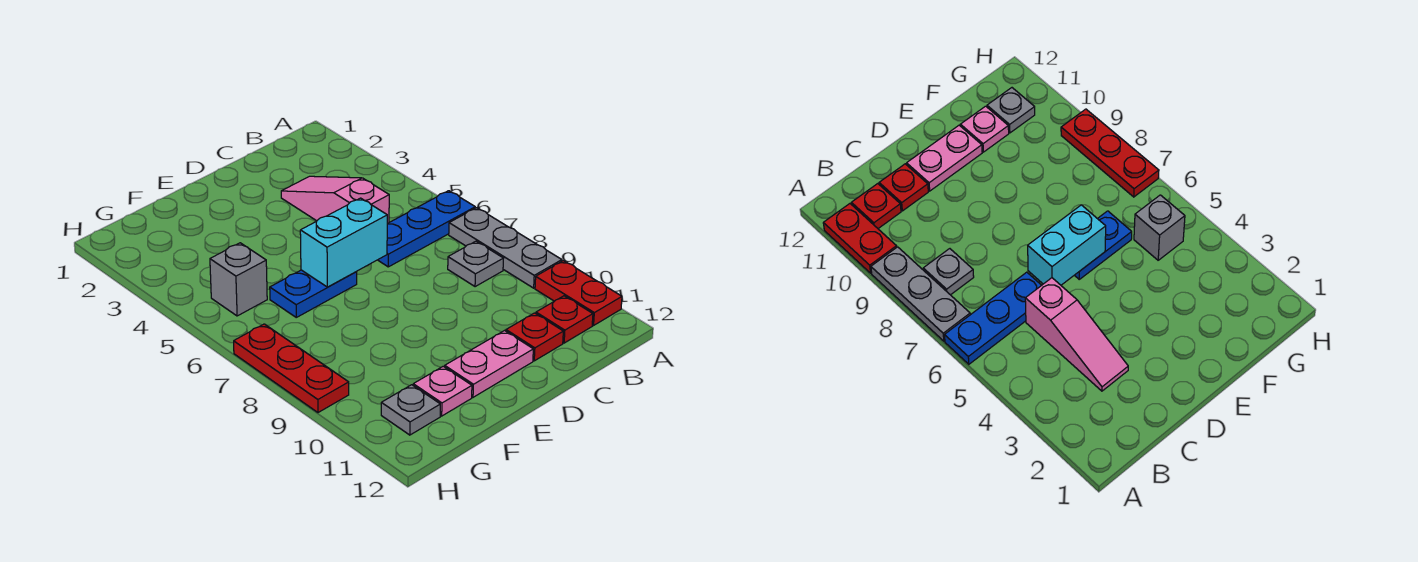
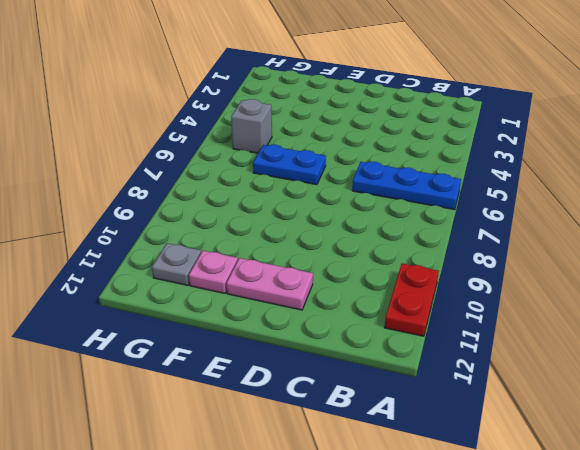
none -> grey 1x3 plate [449,208,562,288]
none -> grey 1x1 plate [448,241,504,287]
none -> red 1x1 plate [536,296,593,343]

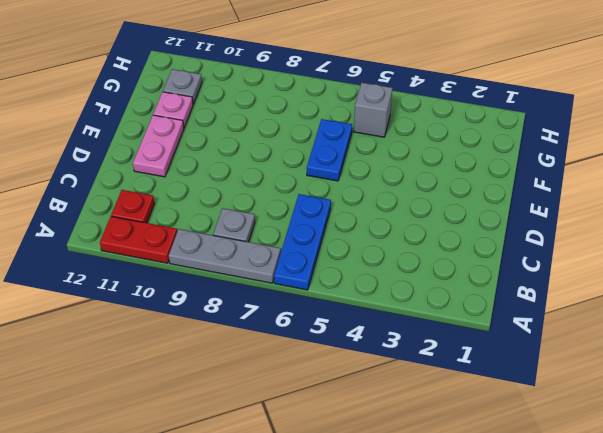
none -> pink 1x3 slope [281,176,389,224]
none -> red 1x1 plate [506,313,563,361]
none -> red 1x3 plate [234,324,349,413]

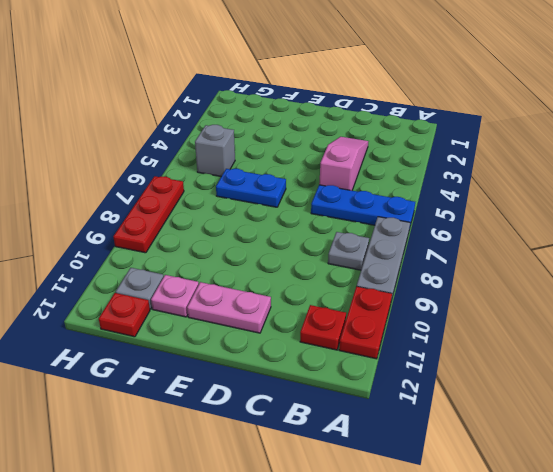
red 1x1 plate [99,293,150,337] -> red 1x1 plate moved to [506,313,563,361]
none -> cyan 1x2 brick [300,198,387,287]

